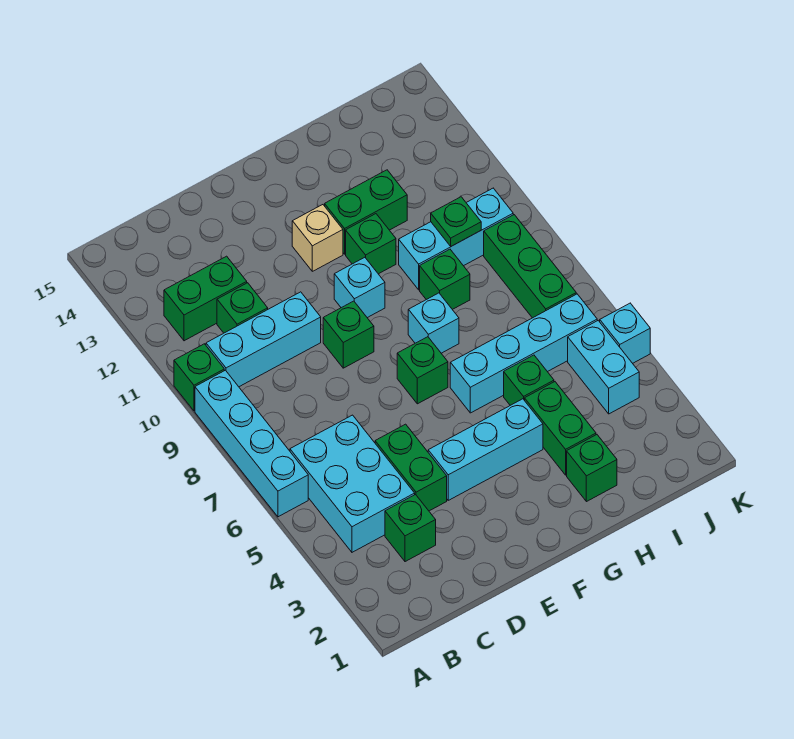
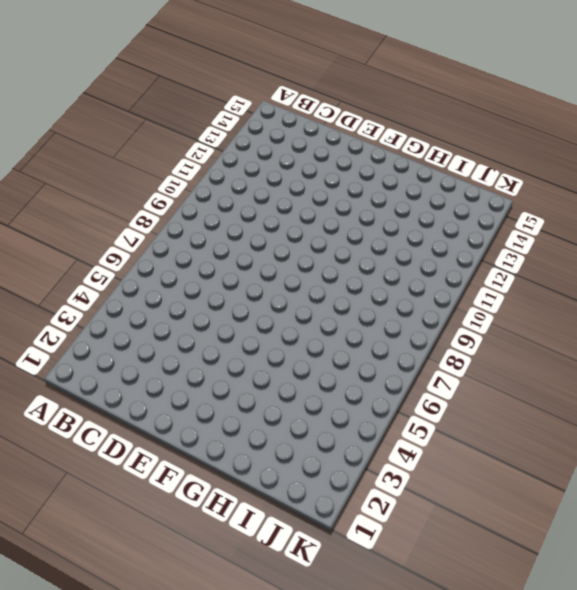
none -> cyan 1x4 brick [195,370,308,517]
none -> green 1x1 brick [174,344,224,411]
none -> cyan 2x3 brick [290,415,415,552]

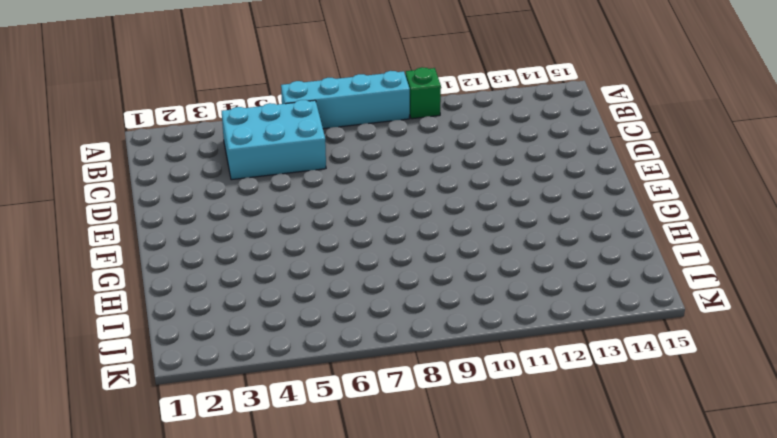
none -> cyan 1x3 brick [206,292,321,387]
none -> green 1x2 brick [164,256,247,341]
none -> green 1x1 brick [385,495,436,562]

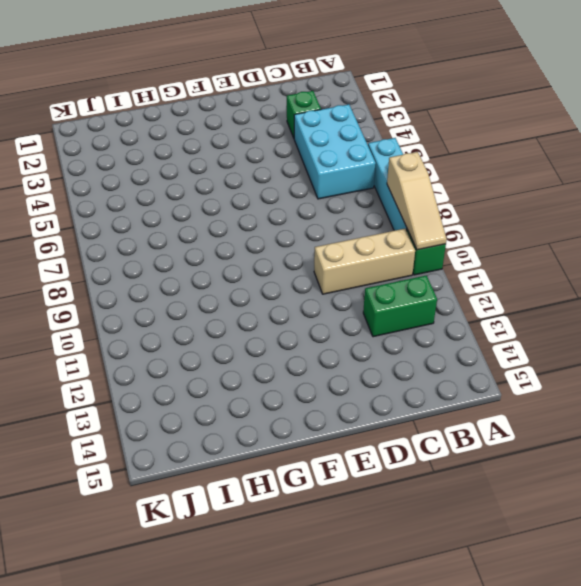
tan 1x3 slope [387,152,447,250] -> none
tan 1x3 brick [314,229,415,294] -> cyan 1x3 brick [206,292,321,387]
none -> green 1x1 brick [217,283,268,333]
none -> green 1x2 brick [375,424,447,511]
none -> cyan 1x3 brick [428,399,543,500]

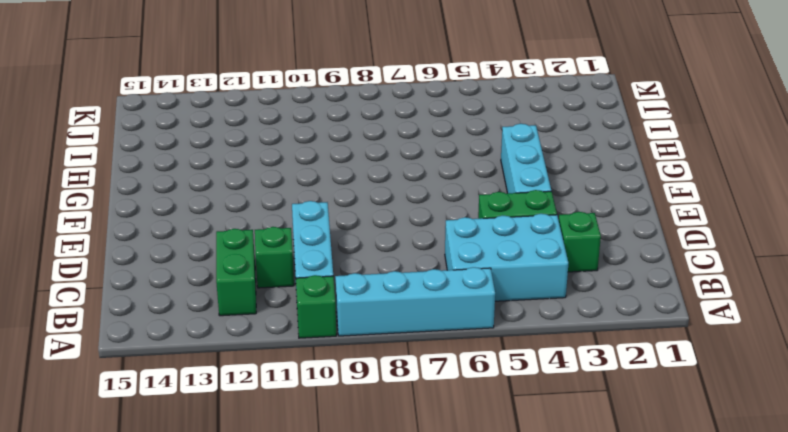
none -> green 1x1 brick [323,301,374,368]
none -> green 1x1 brick [397,337,448,404]
none -> cyan 1x1 brick [334,257,385,318]

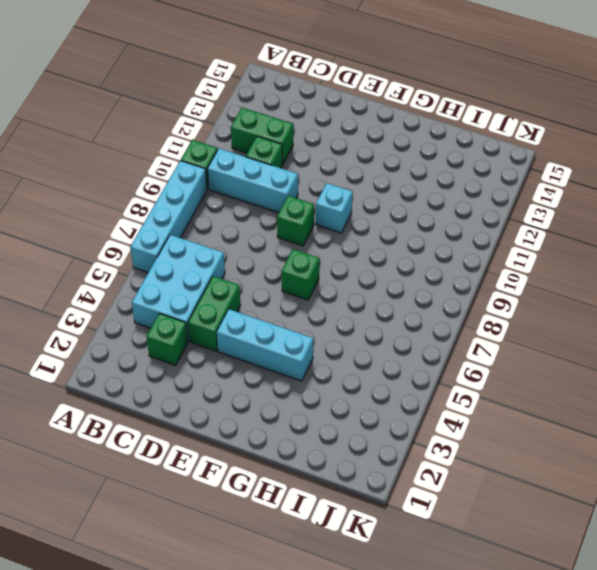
none -> tan 1x1 brick [292,205,343,271]
none -> cyan 1x4 brick [450,294,597,413]
none -> cyan 1x1 brick [408,293,459,353]

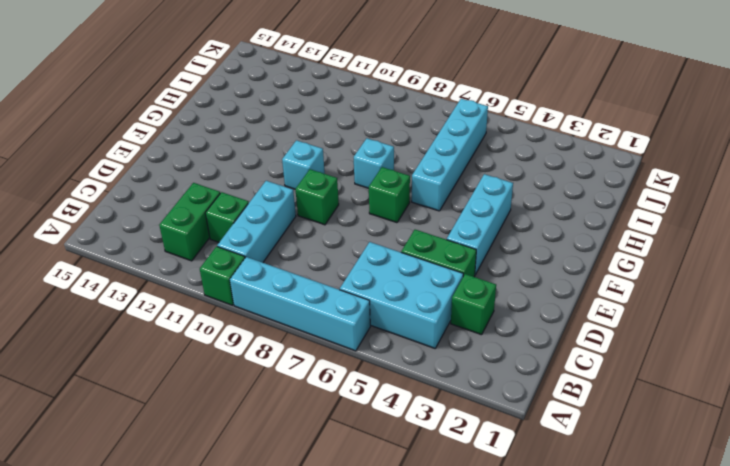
none -> tan 1x1 brick [292,205,343,271]
none -> green 1x1 brick [346,214,396,274]
none -> green 1x2 brick [325,170,407,254]

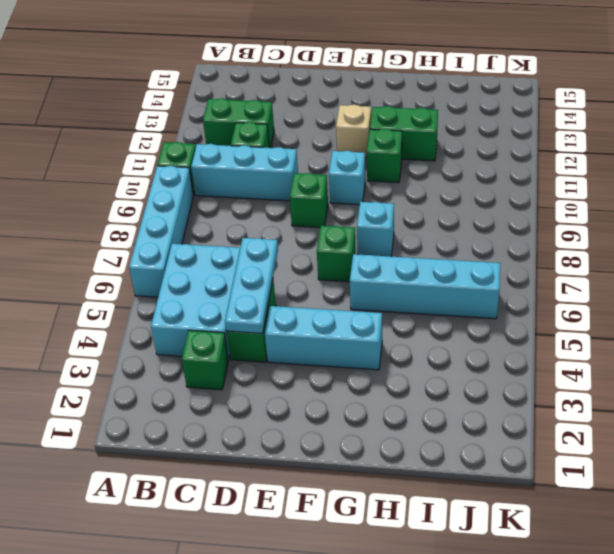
cyan 1x3 plate [225,238,278,333] -> none
none -> green 1x1 brick [567,435,617,502]
none -> green 1x2 brick [525,382,596,475]
none -> green 1x1 brick [504,355,554,405]

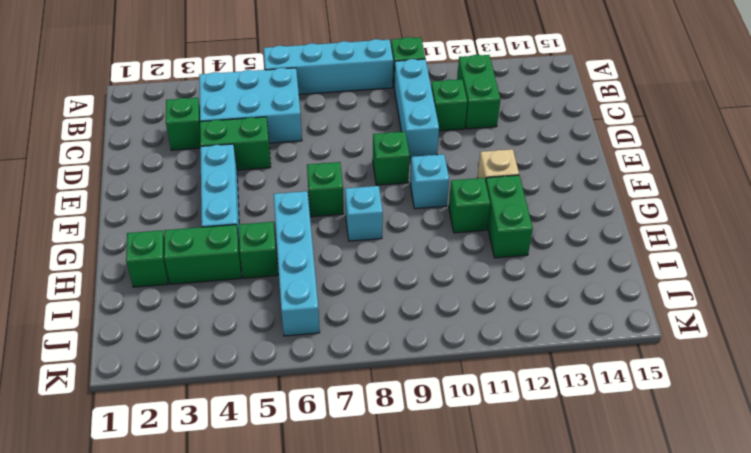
none -> green 1x1 brick [420,249,470,310]
none -> cyan 1x3 brick [399,188,513,290]
none -> cyan 1x2 brick [568,321,639,414]

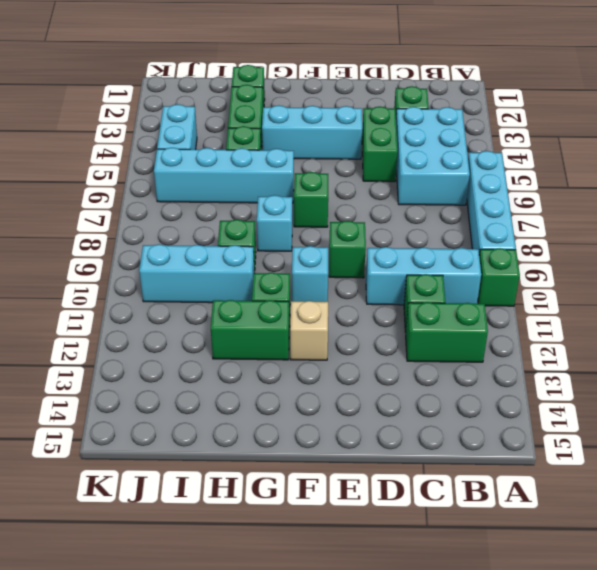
none -> green 1x3 brick [484,215,576,318]
none -> cyan 1x1 brick [600,303,650,363]
none -> green 1x1 plate [431,197,481,246]

